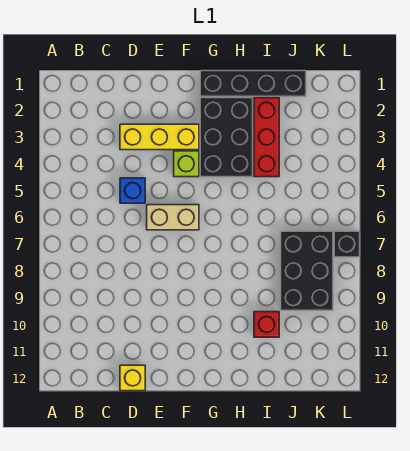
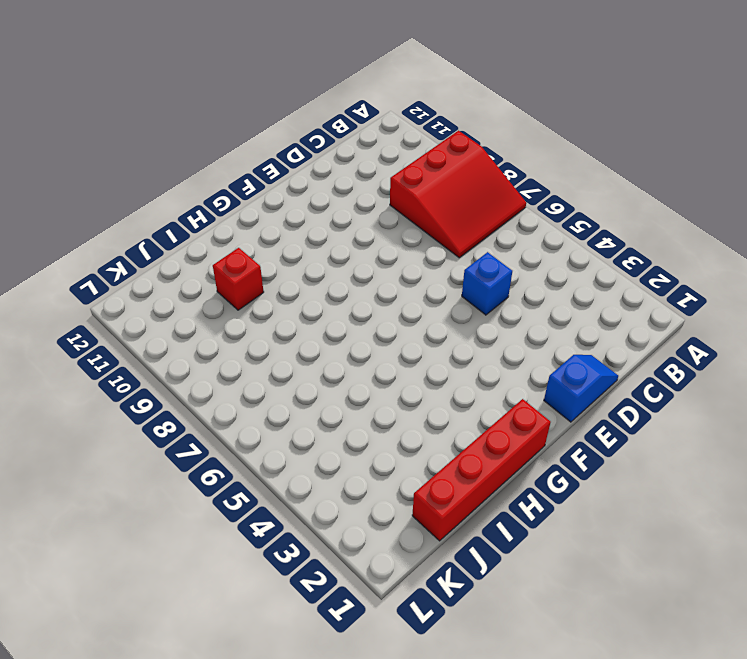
red 3x3 slope [390,131,526,258] -> none
blue 1x2 slope [544,355,618,422] -> none
red 1x4 brick [412,399,551,541] -> black 1x4 brick [200,71,306,96]
none -> yellow 1x3 brick [120,124,199,150]
none -> yellow 1x1 brick [120,365,145,391]

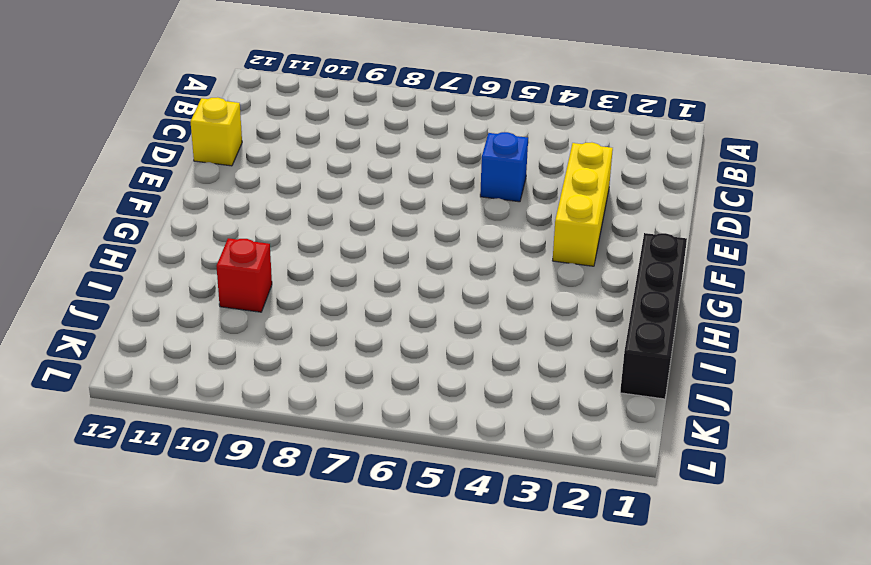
none -> tan 1x2 brick [147,205,199,230]
none -> lime 1x1 brick [174,151,199,177]

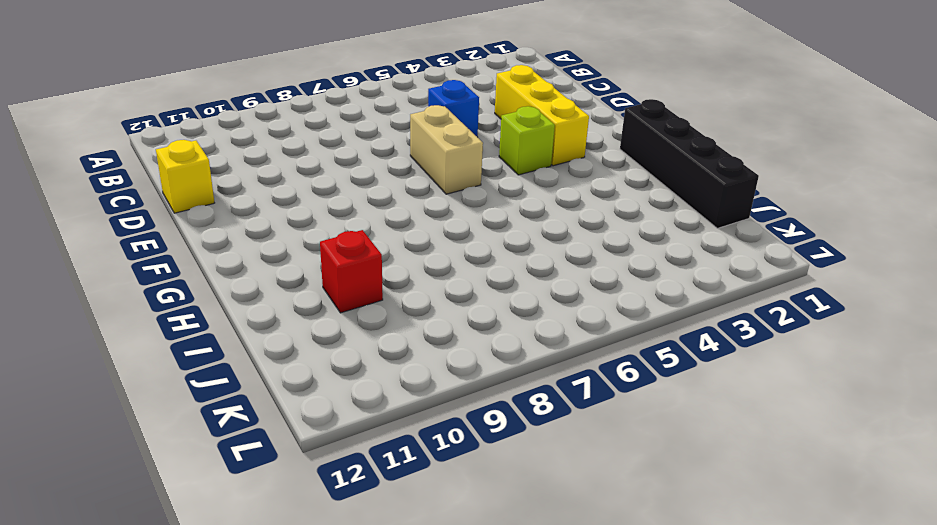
none -> black 2x3 brick [200,98,253,177]
none -> red 1x3 brick [254,98,279,177]

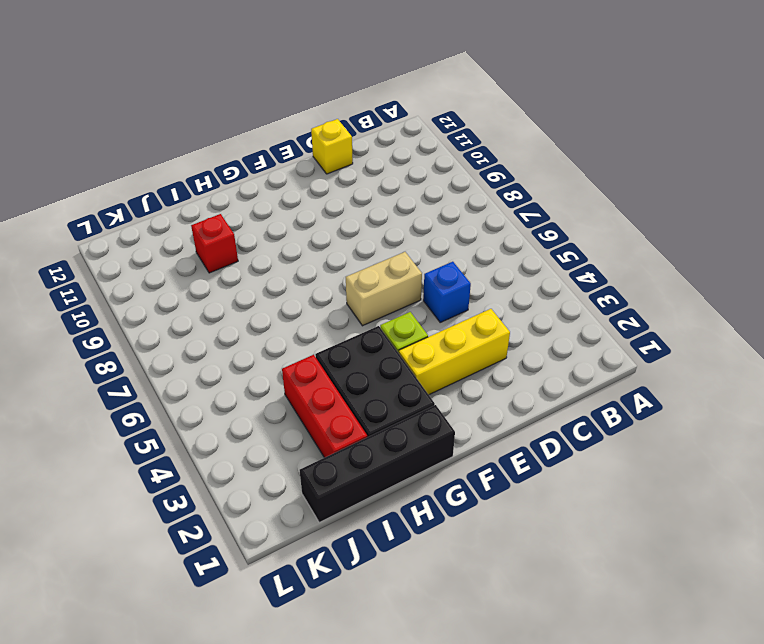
none -> black 2x3 brick [281,231,333,310]
none -> black 1x1 brick [334,231,360,257]

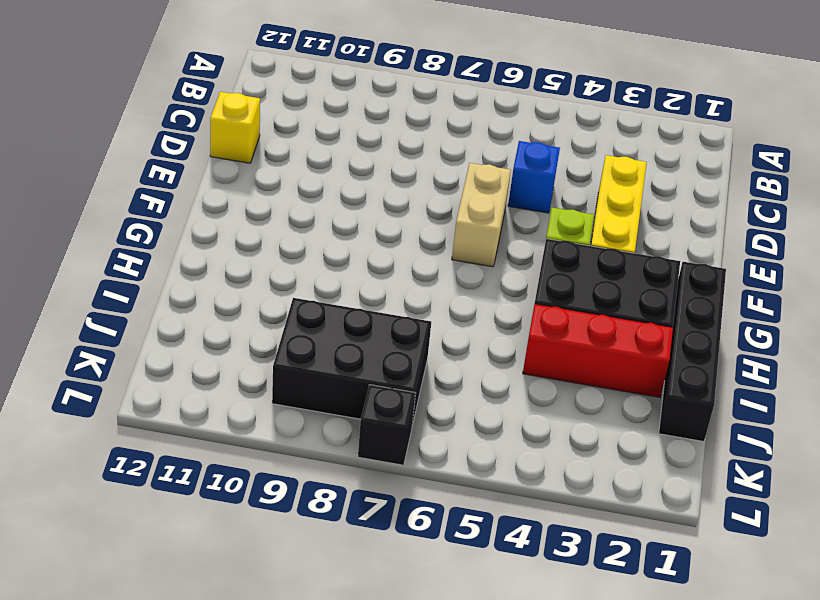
none -> red 1x1 brick [254,312,279,337]

